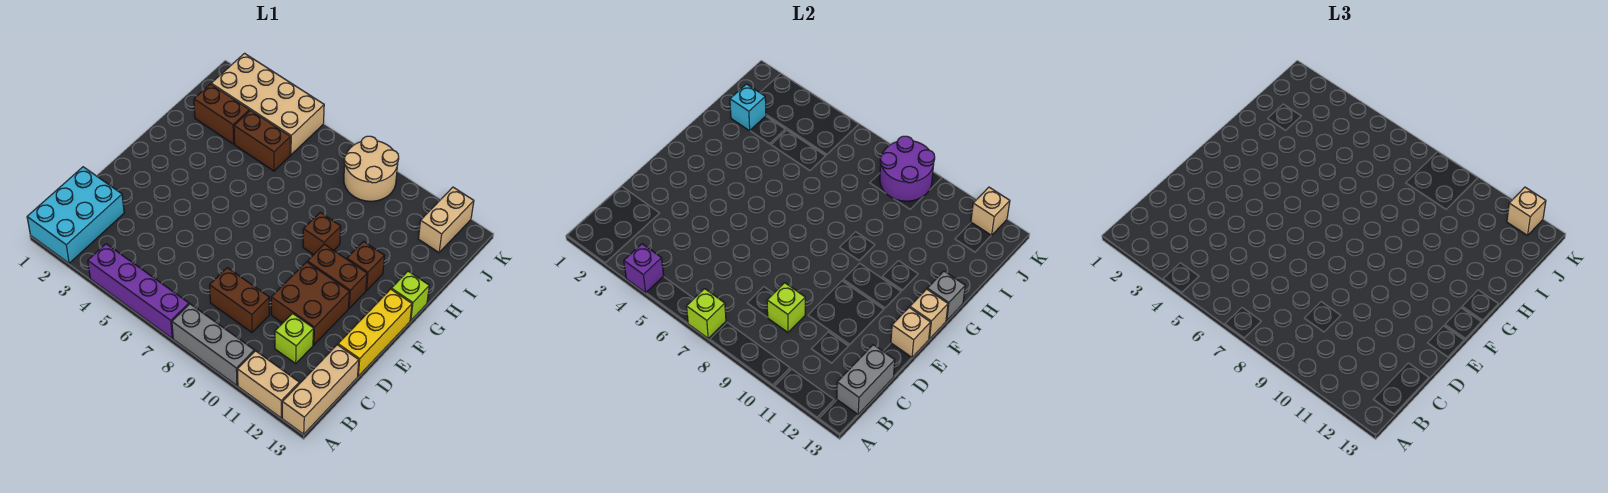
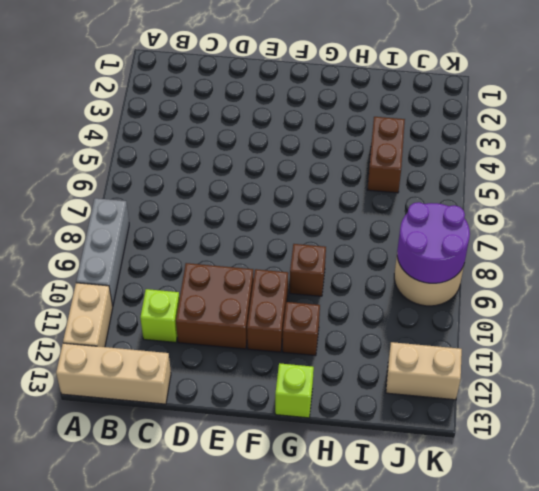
none -> cyan 2x3 brick [27,167,124,263]
none -> purple 1x4 brick [88,244,189,338]
none -> brown 1x2 brick [210,268,269,332]

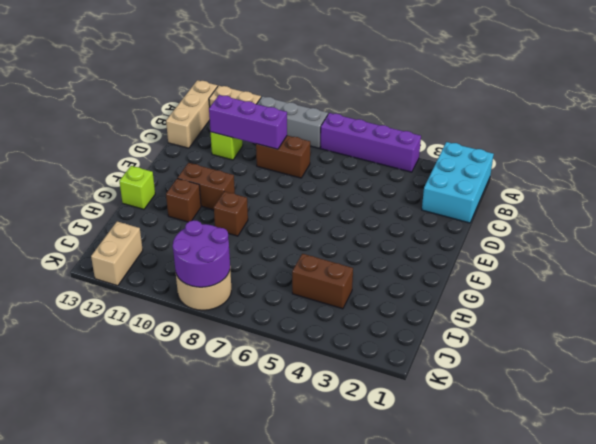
purple 1x3 brick [209,95,287,149] -> lime 1x1 brick [767,283,805,332]
none -> brown 2x2 brick [271,262,350,345]
none -> yellow 1x3 brick [338,289,412,376]
none -> brown 1x2 brick [194,84,250,144]

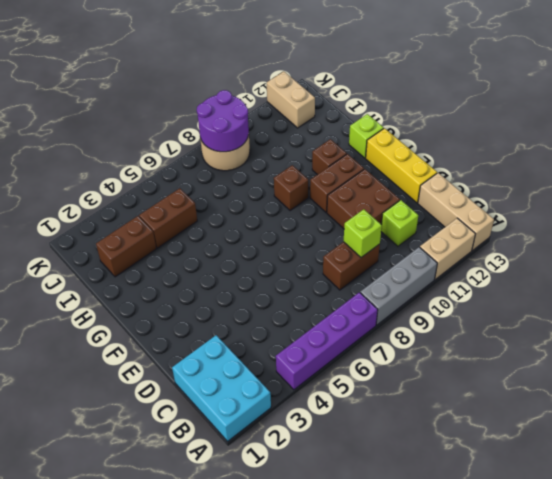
none -> tan 2x4 brick [211,53,324,155]
none -> purple 1x1 brick [624,244,664,293]
none -> lime 1x1 brick [687,289,726,338]

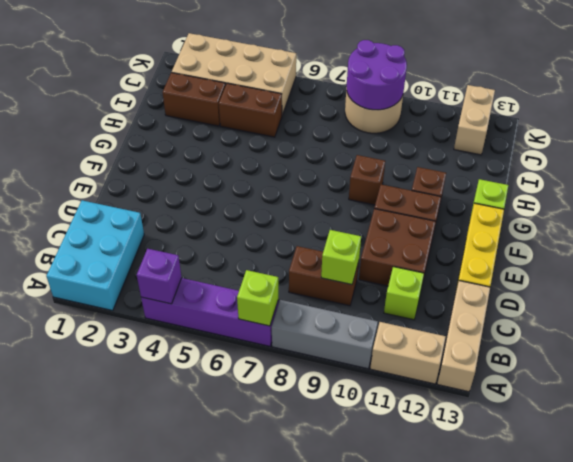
none -> grey 1x2 brick [837,345,895,415]
none -> tan 1x1 brick [891,307,931,357]
none -> tan 1x1 brick [910,289,948,339]

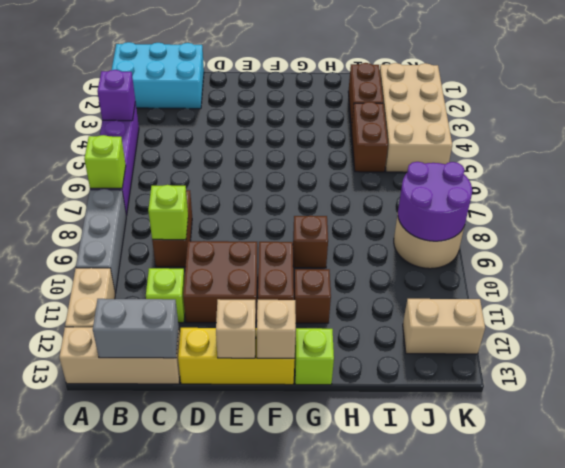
none -> grey 1x1 brick [927,271,965,321]
none -> cyan 1x1 brick [730,84,766,131]
none -> tan 1x1 brick [971,187,1010,235]

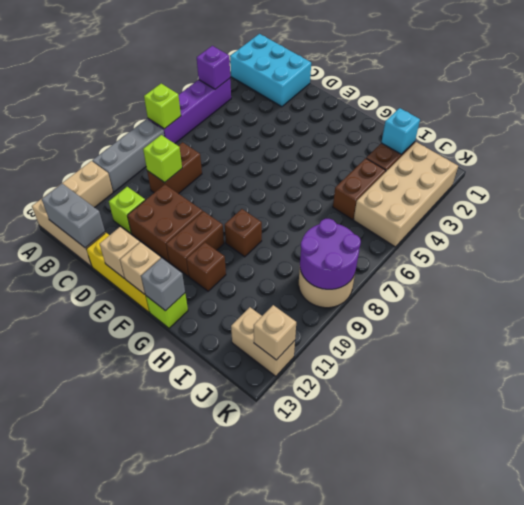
none -> tan 1x1 brick [1507,187,1546,235]

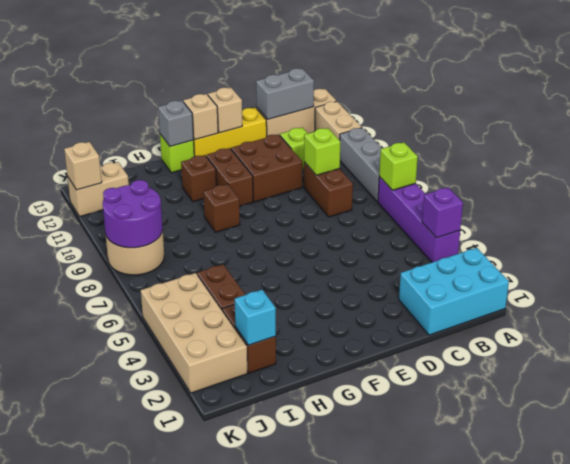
none -> tan 1x1 brick [1507,187,1546,235]

